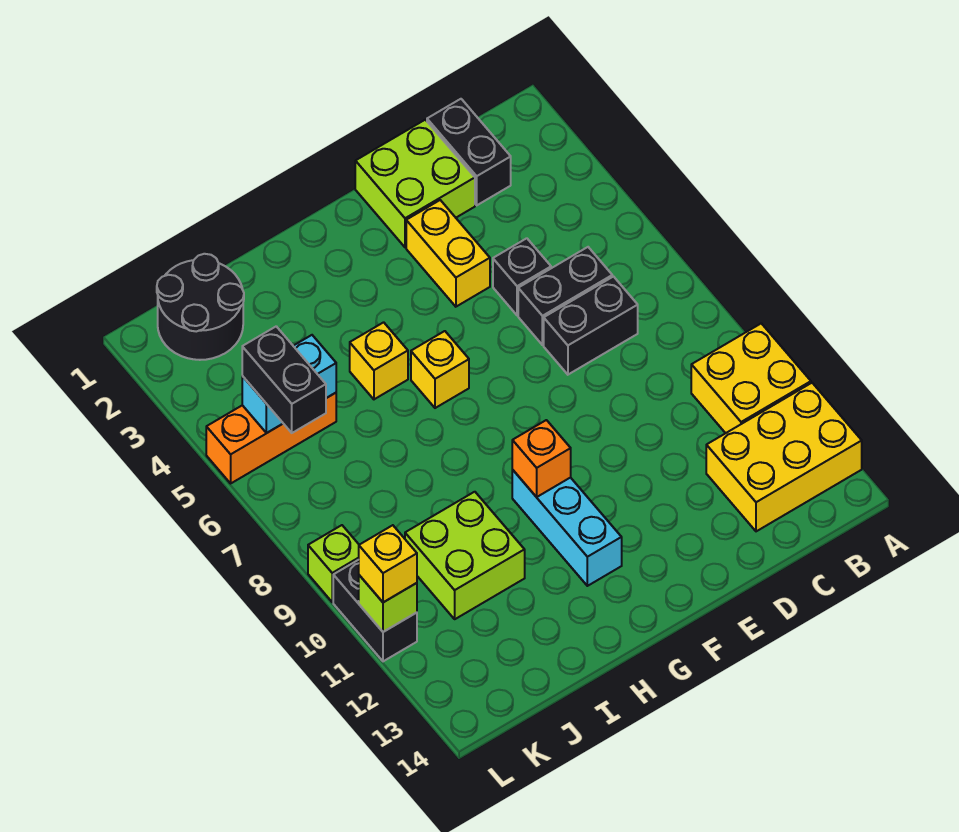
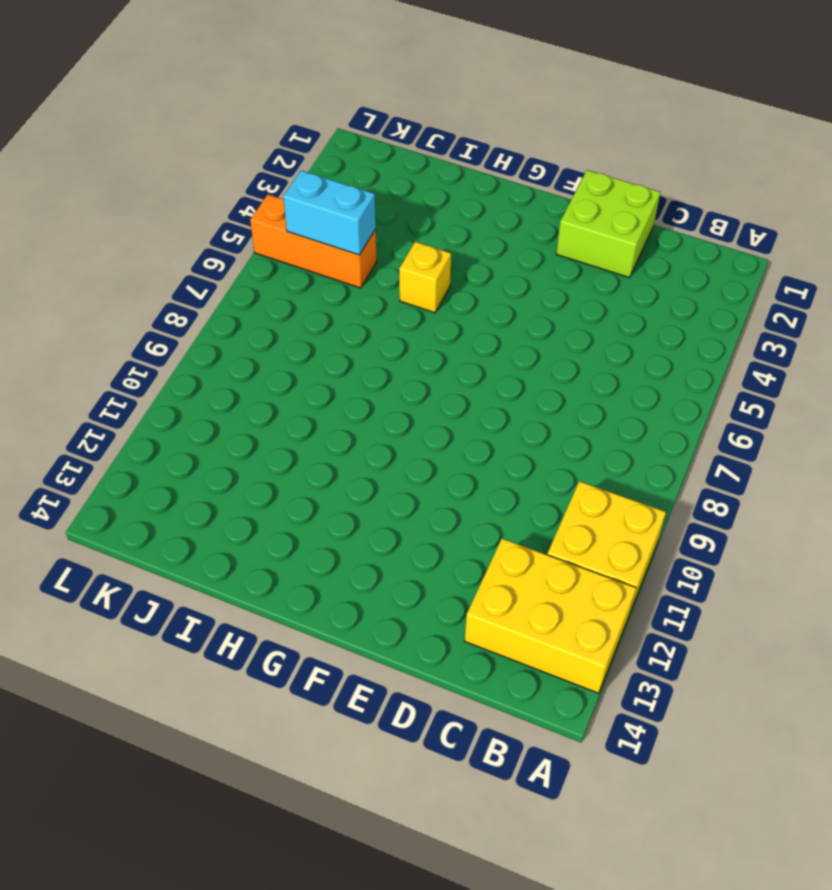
none -> black 1x2 brick [427,99,511,205]
none -> black 1x2 brick [518,247,612,345]
none -> black 1x2 brick [544,277,638,375]

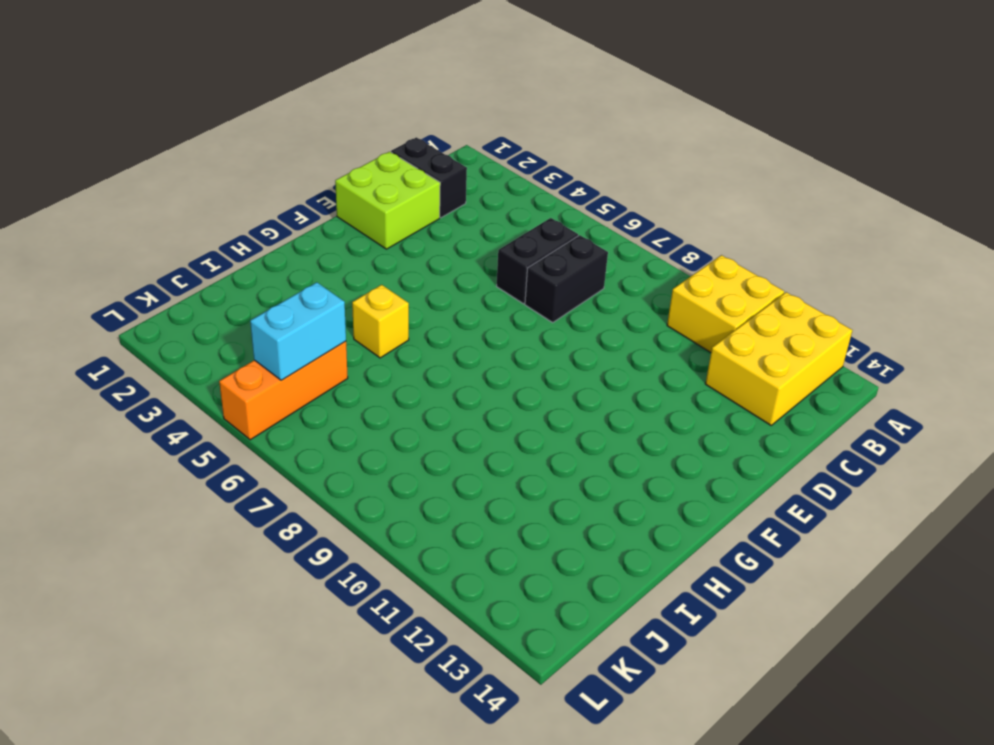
none -> black 1x1 brick [493,238,551,315]
none -> yellow 1x2 brick [406,200,490,307]
none -> yellow 1x1 brick [411,331,469,408]

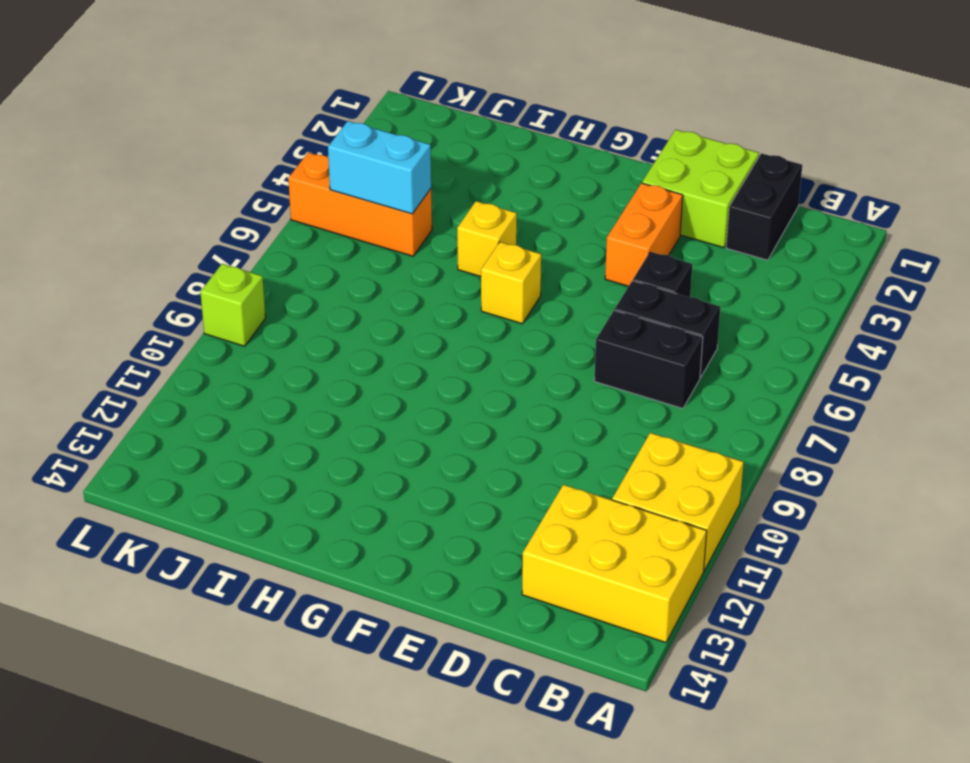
orange 1x2 brick [605,183,683,286] -> yellow 1x2 brick [406,200,490,307]
none -> cyan 1x3 brick [512,470,622,586]
none -> lime 2x2 brick [405,492,525,619]
none -> black 2x2 round brick [157,254,244,360]

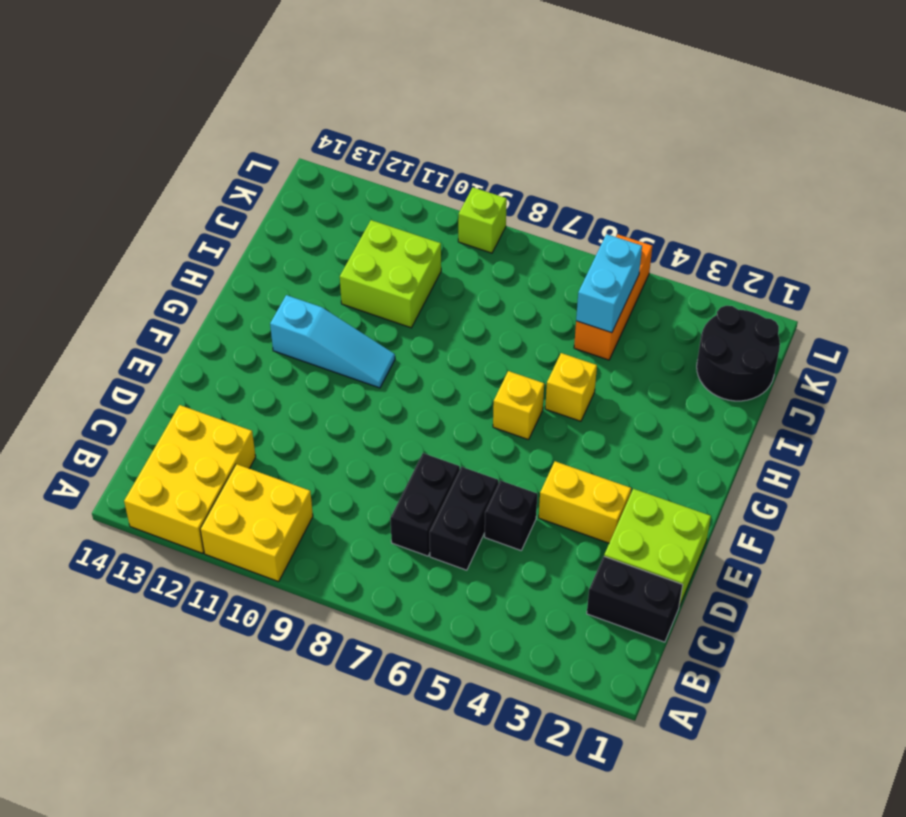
cyan 1x3 slope [270,295,395,388] -> cyan 1x3 brick [512,470,622,586]
none -> black 1x2 brick [333,560,417,661]
none -> orange 1x1 brick [512,420,571,497]
none -> lime 1x1 brick [359,575,417,632]

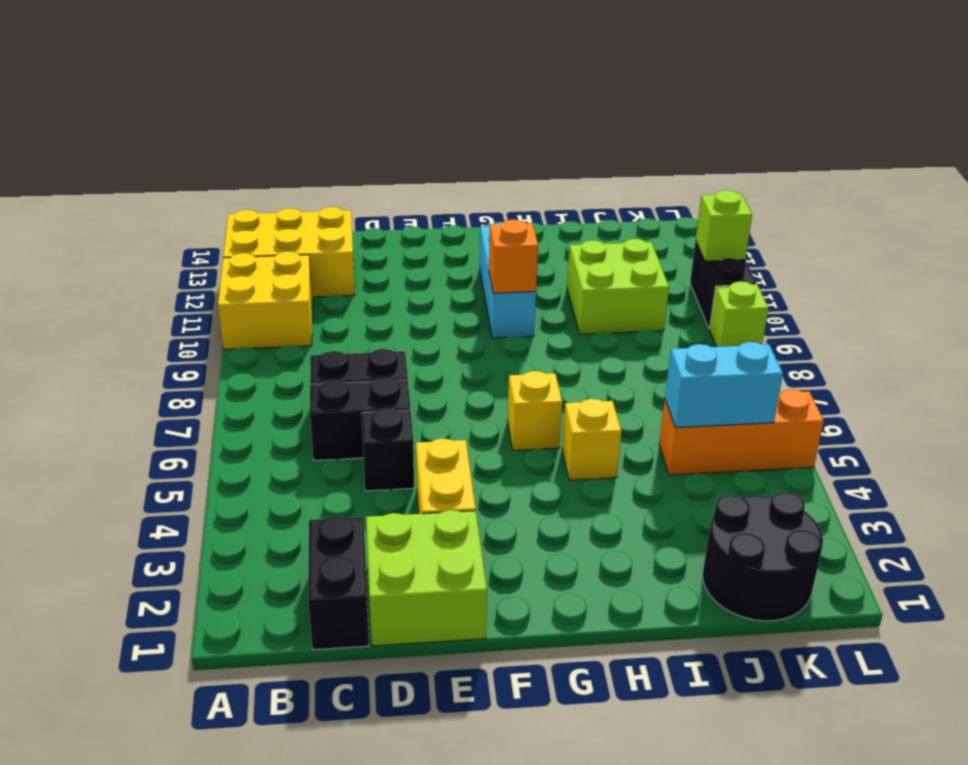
none -> black 1x2 brick [242,326,326,433]
none -> yellow 1x1 brick [359,525,417,602]

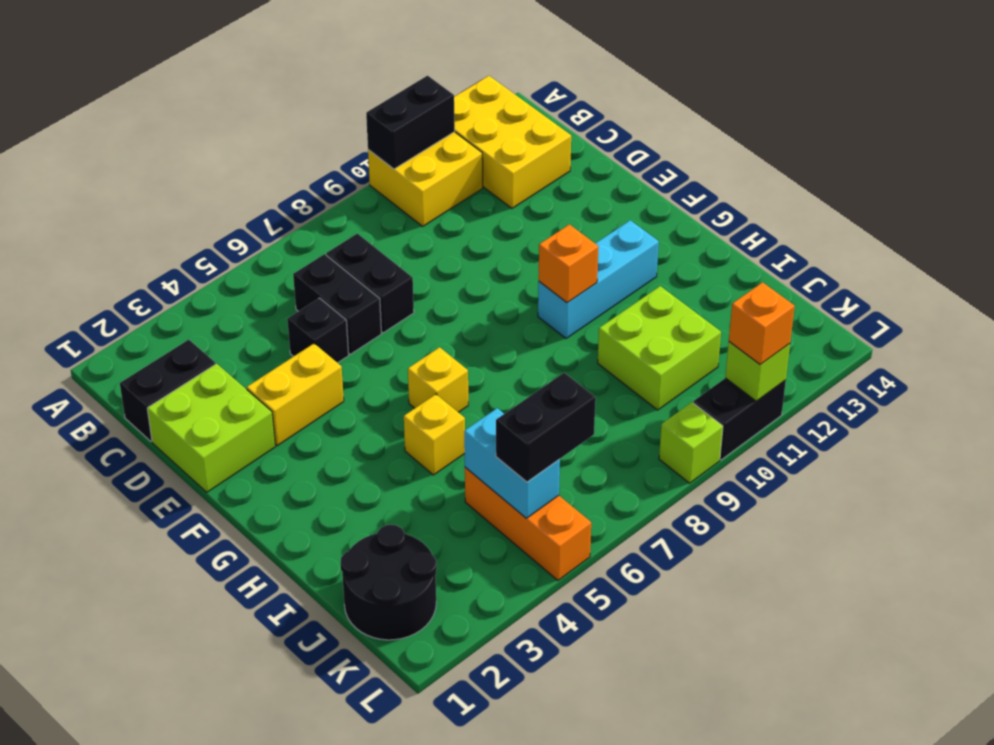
black 1x2 brick [366,76,455,169] -> none
orange 1x1 brick [729,282,795,364] -> yellow 1x1 brick [359,525,417,602]

